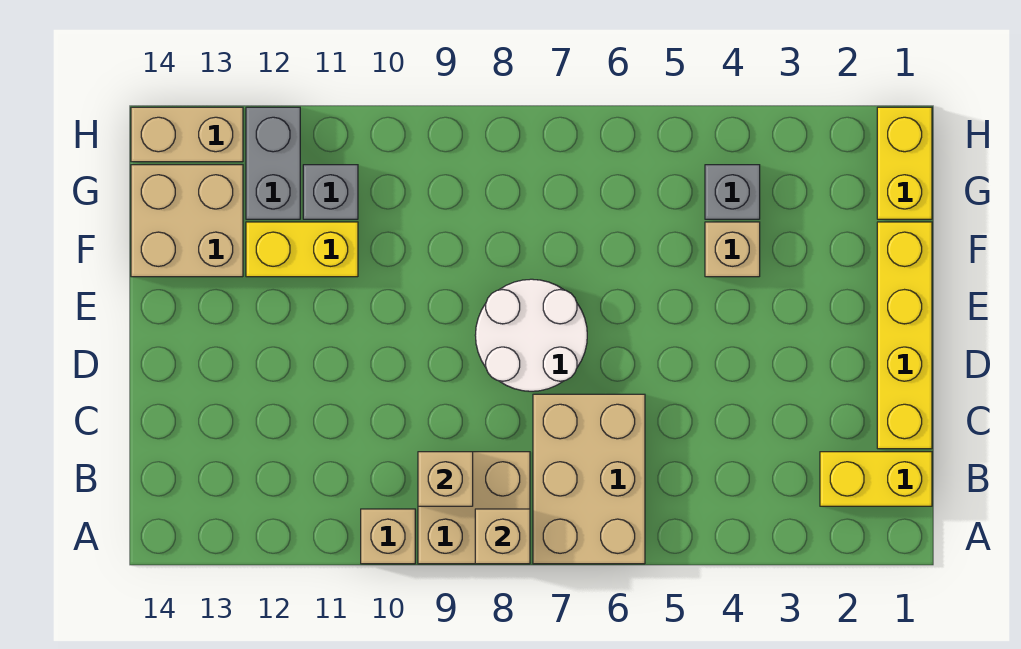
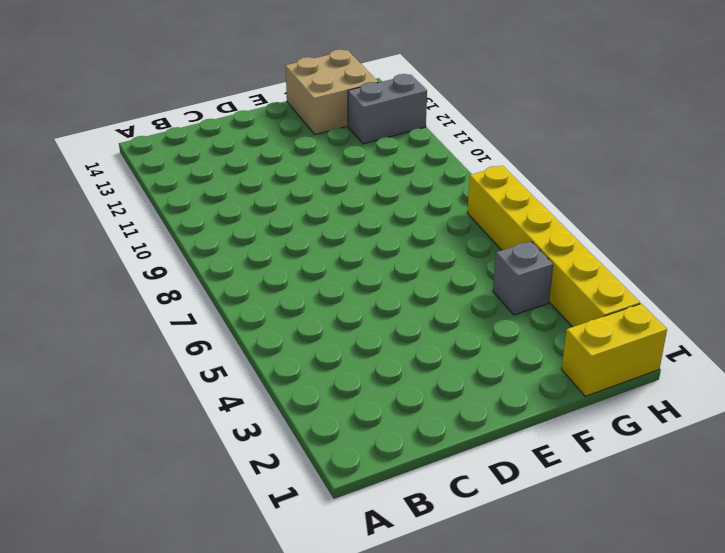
yellow 1x6 brick [467,166,640,327] -> none
none -> tan 2x3 brick [533,394,645,564]
none -> tan 2x2 brick [418,452,530,564]
none -> tan 1x1 brick [361,509,415,564]

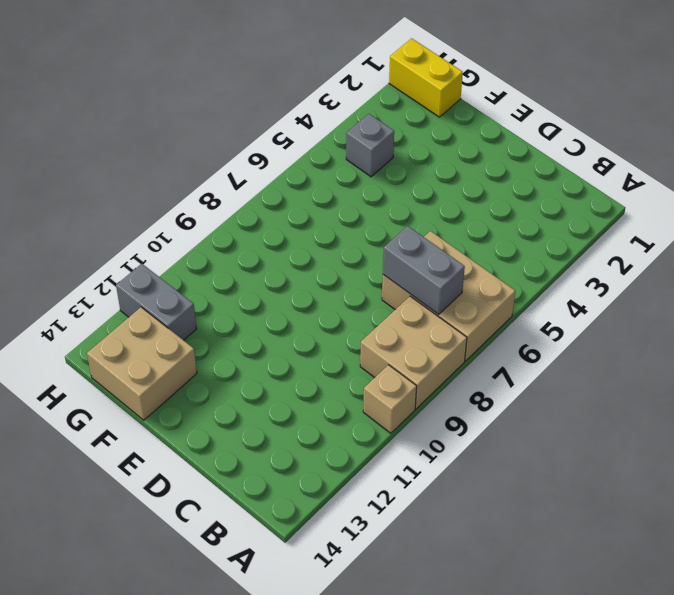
grey 1x2 brick [383,226,465,314] -> none
none -> yellow 1x2 brick [820,452,932,506]
none -> yellow 1x4 brick [877,222,932,449]
none -> white 2x2 round brick [475,279,587,391]

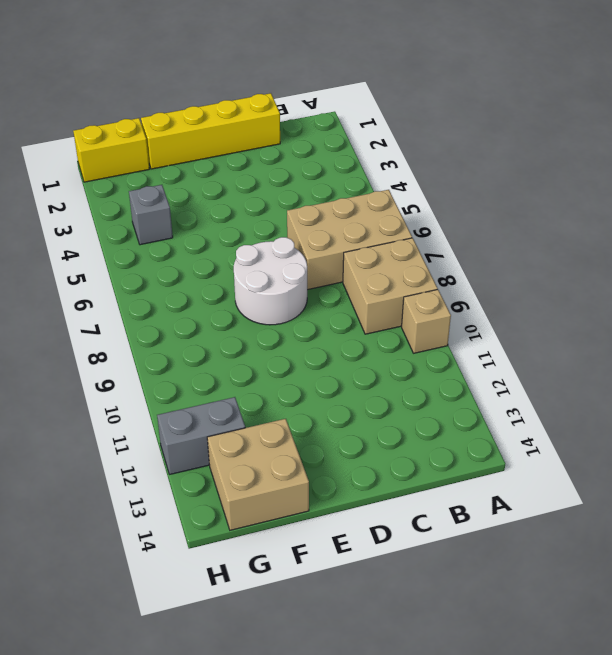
none -> yellow 1x2 brick [820,452,932,506]
none -> tan 1x1 brick [705,222,760,277]
none -> yellow 1x2 brick [246,222,358,277]

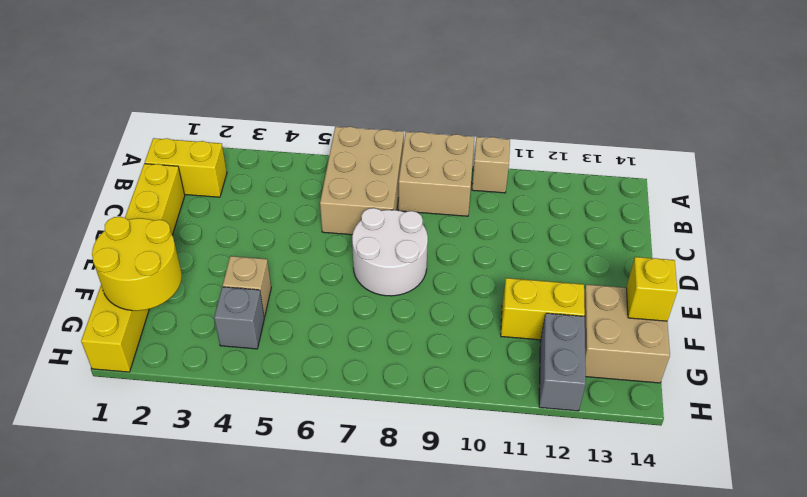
yellow 2x2 round brick [92,217,182,311] -> none
yellow 1x1 brick [626,257,677,321] -> none
none -> grey 1x1 brick [303,165,358,219]
none -> tan 1x2 brick [131,107,243,162]
none -> tan 1x1 brick [475,509,530,564]

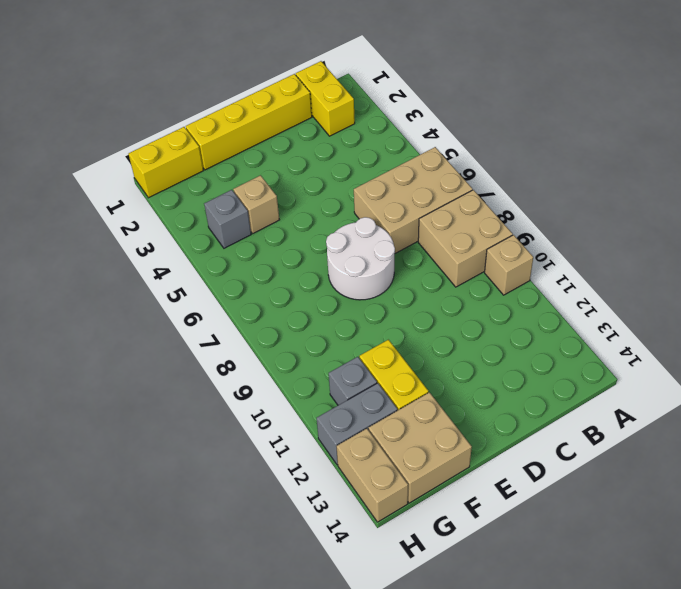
none -> tan 1x1 brick [475,509,530,564]
none -> tan 1x1 brick [418,452,473,506]

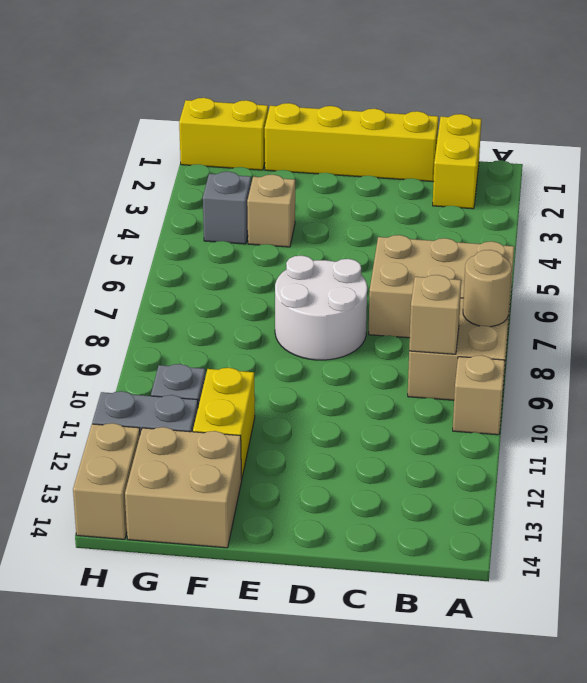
tan 1x1 round brick [463,250,512,327] -> tan 1x1 brick [475,509,530,564]

